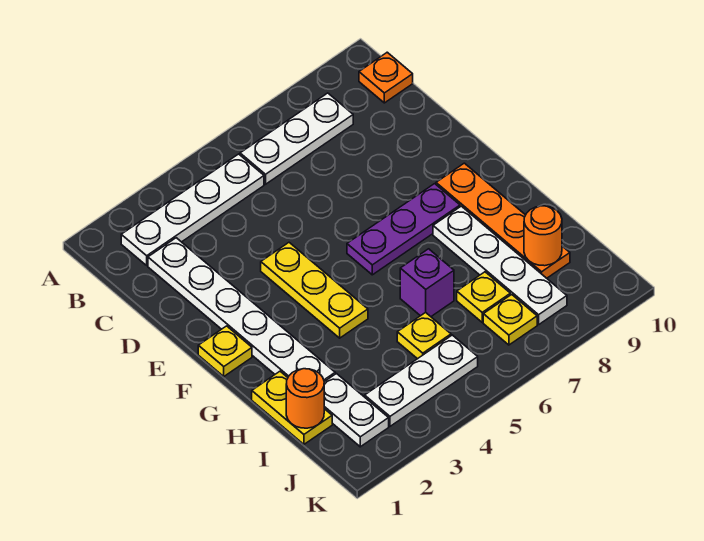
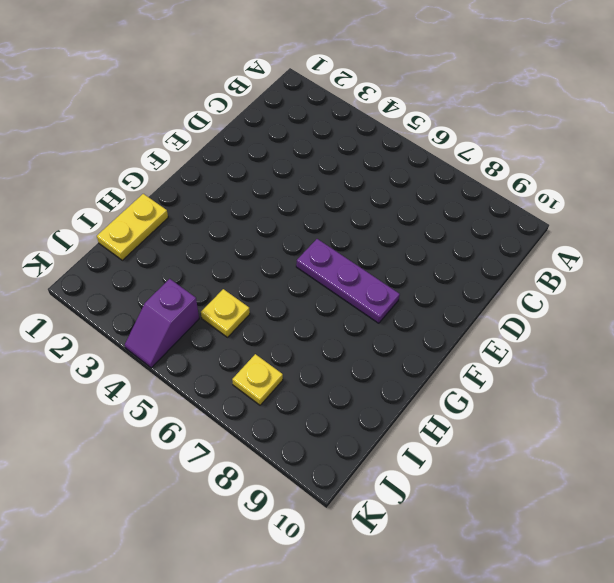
purple 1x2 slope [125,279,199,368] -> white 1x3 plate [365,335,478,426]
none -> white 1x4 plate [121,154,264,265]
none -> white 1x3 plate [240,93,353,184]
none -> orange 1x1 plate [359,52,413,103]

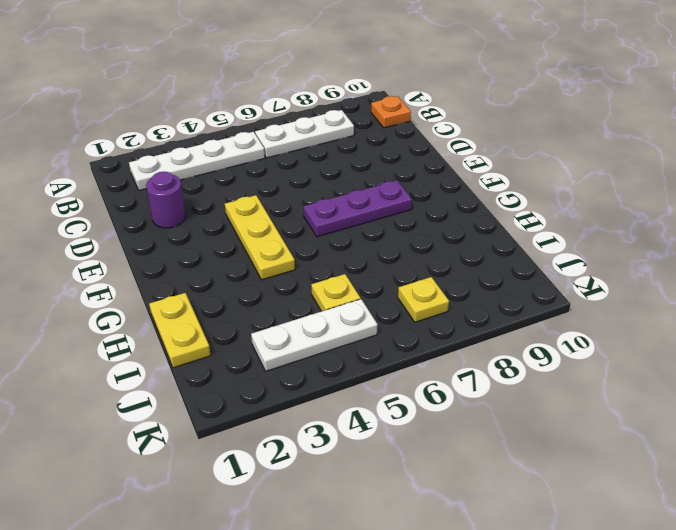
purple 1x1 round brick [146,172,186,228] -> white 1x6 plate [148,238,335,382]
none -> yellow 1x1 plate [198,326,252,376]
none -> orange 1x4 plate [436,163,570,278]
none -> white 1x4 plate [433,206,567,325]

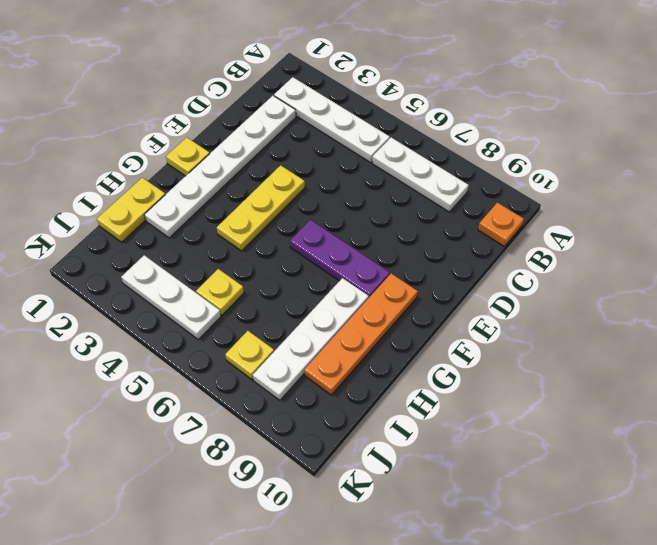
none -> purple 1x1 brick [400,249,454,316]
none -> white 1x2 plate [324,374,389,447]
none -> yellow 1x1 plate [457,272,510,322]

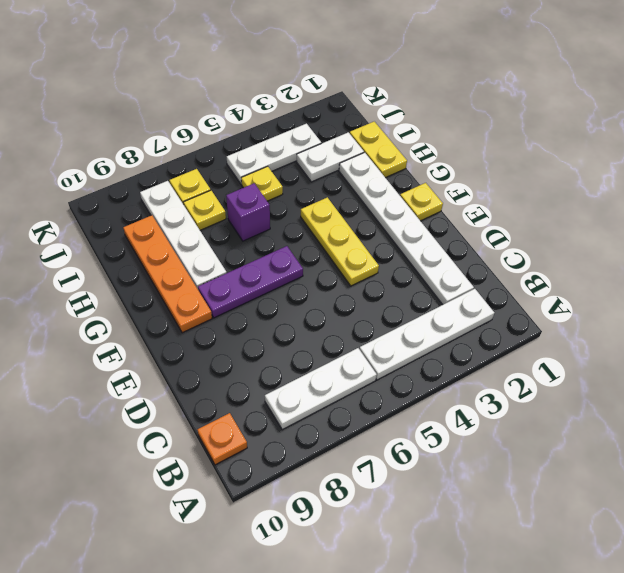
white 1x2 plate [296,132,364,182] -> white 1x2 plate turned to [324,374,389,447]
none -> orange 1x1 round brick [286,369,324,428]
none -> orange 1x1 round brick [524,206,562,266]

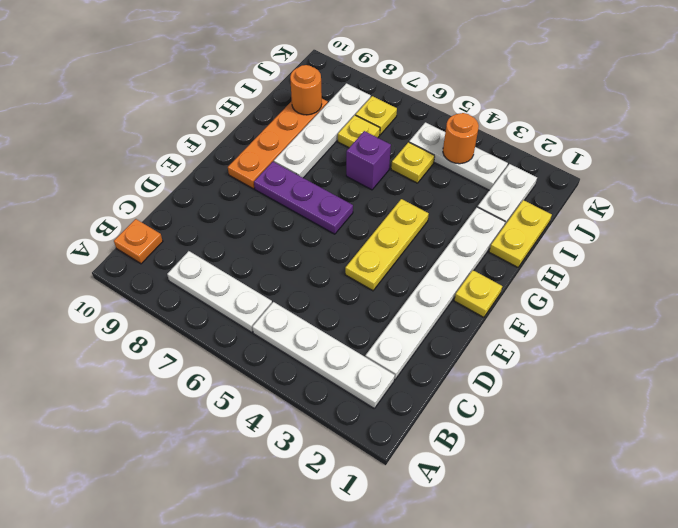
orange 1x1 round brick [443,113,479,164] -> orange 1x1 round brick moved to [286,369,324,428]

